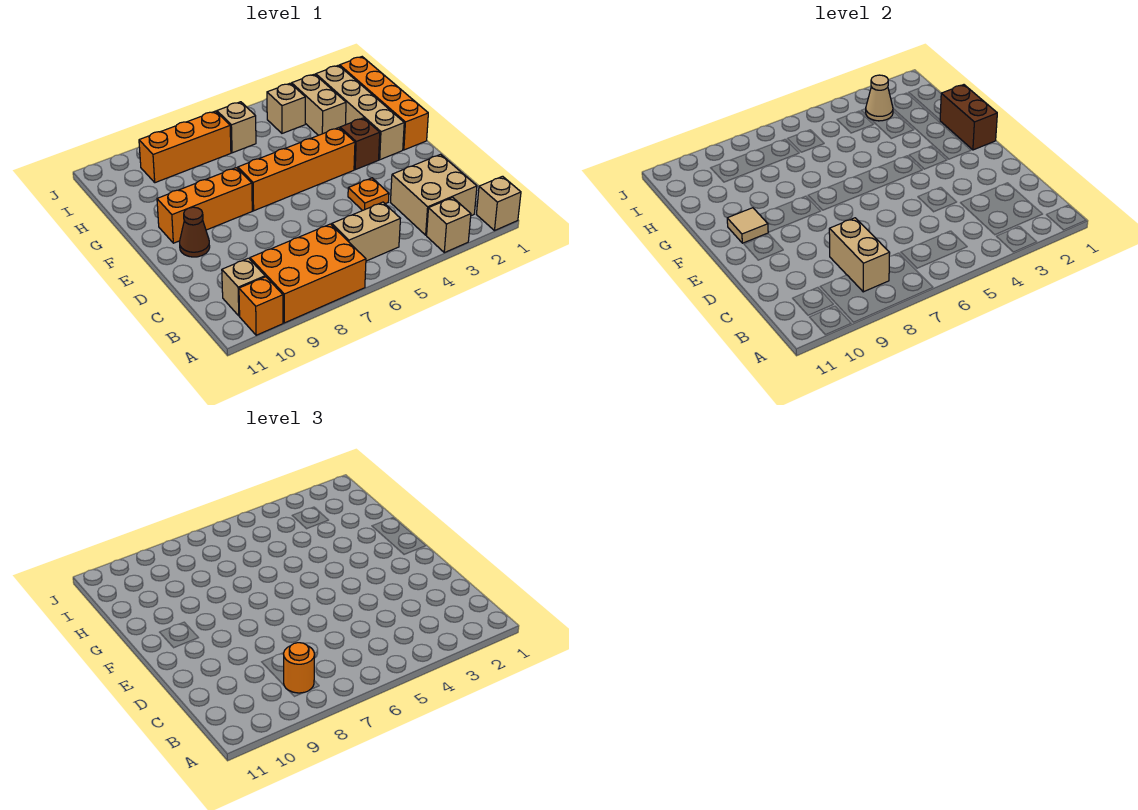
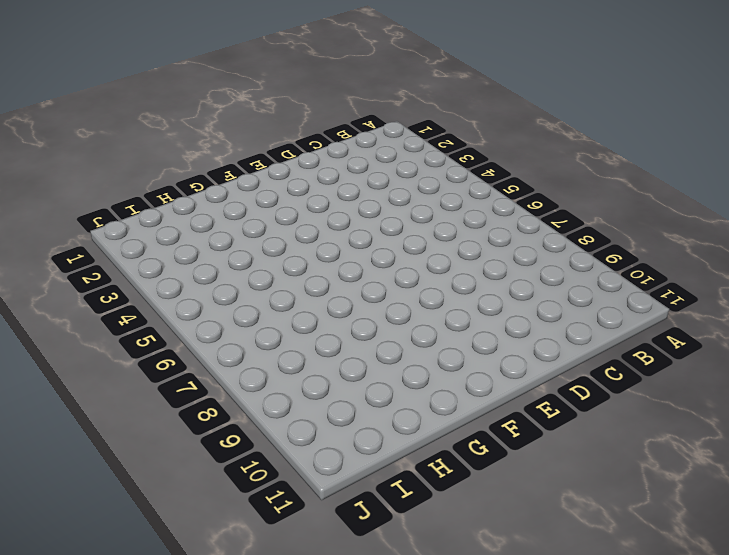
none -> tan 1x1 brick [476,176,521,230]
none -> tan 1x1 brick [427,198,471,253]
none -> orange 2x3 brick [250,224,366,323]

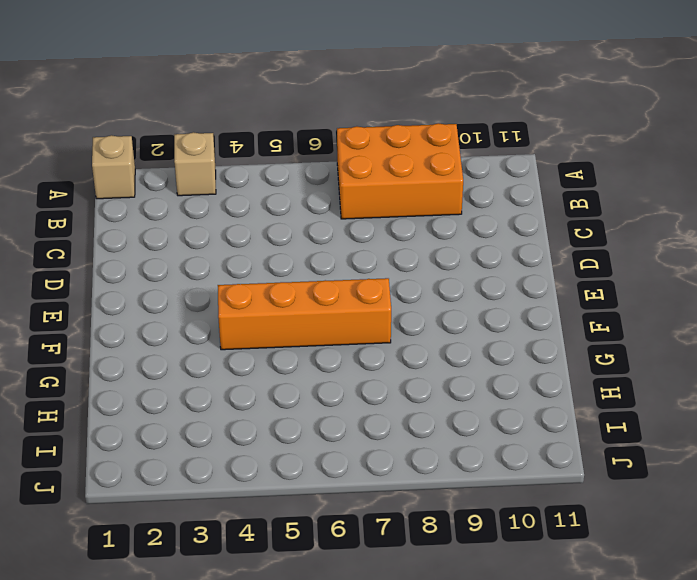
none -> orange 1x1 brick [239,277,283,335]
none -> tan 2x2 brick [391,154,477,235]
none -> tan 1x2 brick [332,202,400,261]

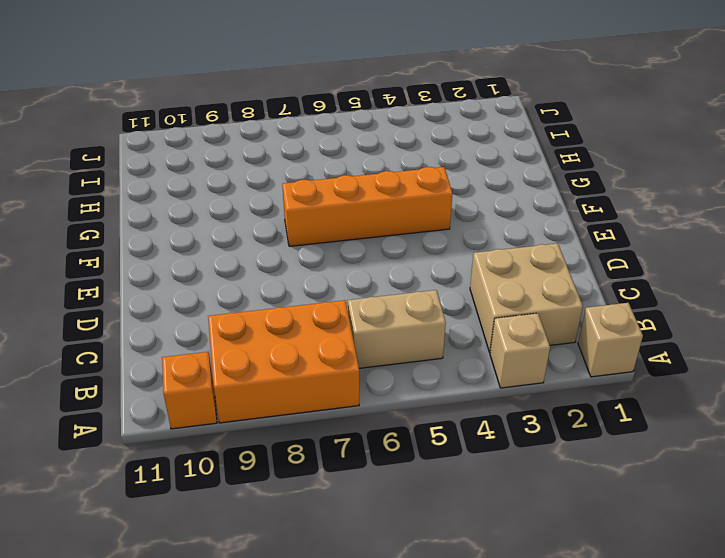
none -> tan 1x1 brick [222,258,265,316]
none -> orange 1x1 plate [348,178,389,211]
none -> brown 1x1 cone [180,207,210,257]

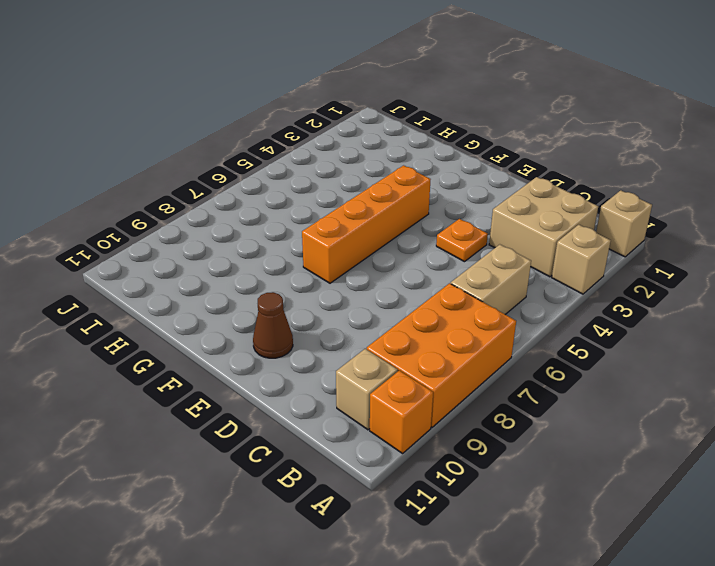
none -> orange 1x4 brick [340,57,428,150]
none -> tan 1x4 brick [316,65,404,160]
none -> brown 1x1 brick [340,118,380,170]

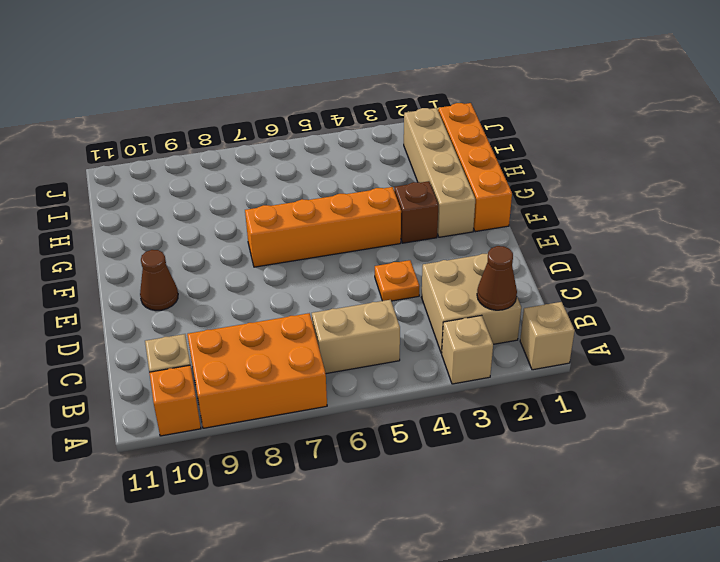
brown 1x1 cone [477,246,517,310] -> none
none -> orange 1x3 brick [157,168,252,243]
none -> tan 1x2 brick [292,74,346,135]
none -> tan 1x1 brick [267,83,305,133]

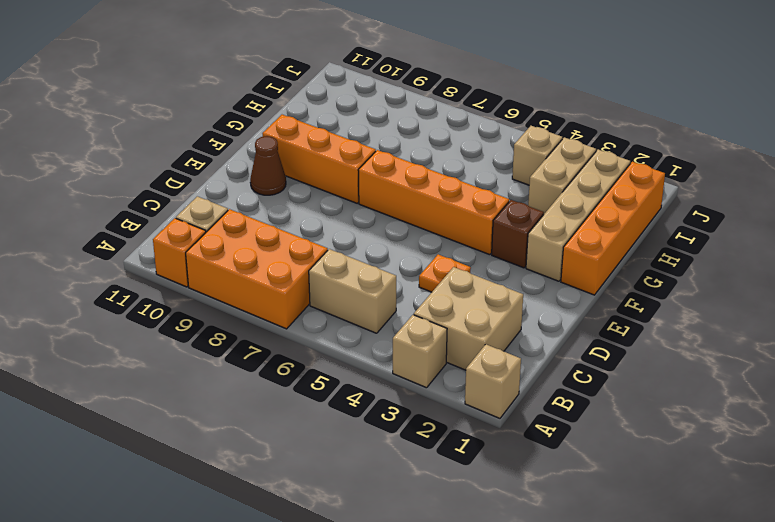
none -> tan 1x1 brick [217,102,256,153]
none -> orange 1x3 brick [139,111,231,183]
none -> tan 1x2 brick [829,218,890,292]

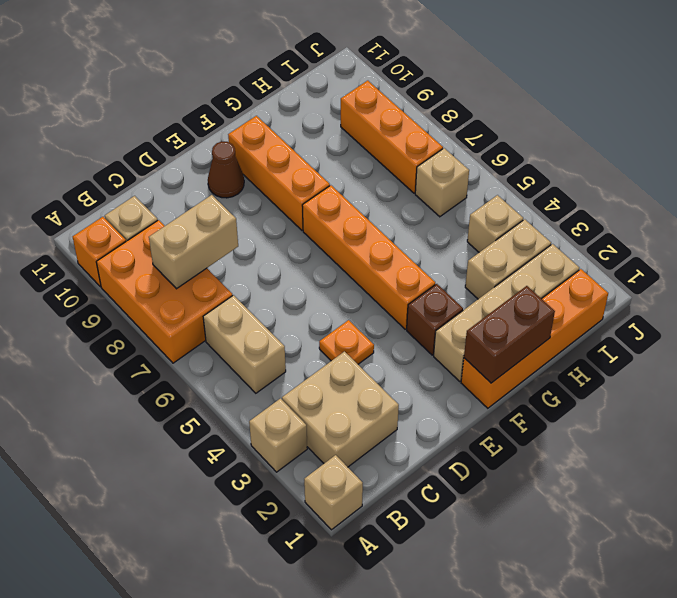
none -> tan 1x1 tile [727,208,768,243]
none -> tan 1x1 cone [866,75,893,121]
none -> orange 1x1 round brick [284,643,315,693]

